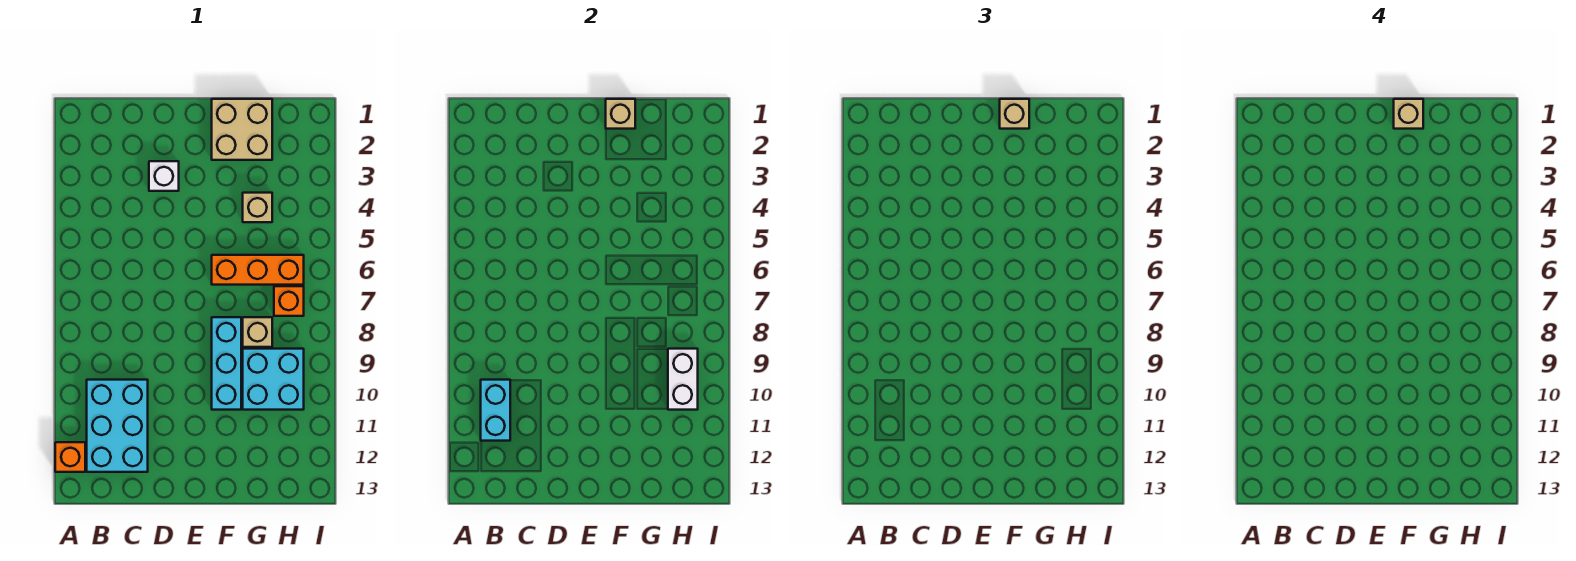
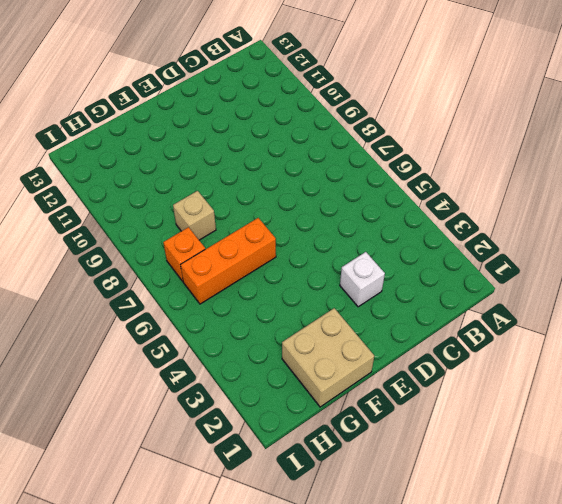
none -> orange 1x1 brick [55,442,85,472]
none -> cyan 2x3 brick [87,380,148,472]
none -> cyan 1x3 brick [212,317,241,410]

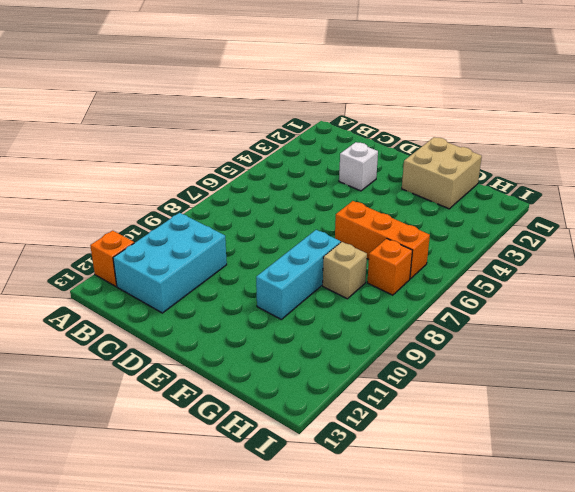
none -> tan 1x1 brick [243,193,272,222]
none -> cyan 2x2 brick [243,349,304,410]
none -> cyan 1x2 brick [481,380,510,441]

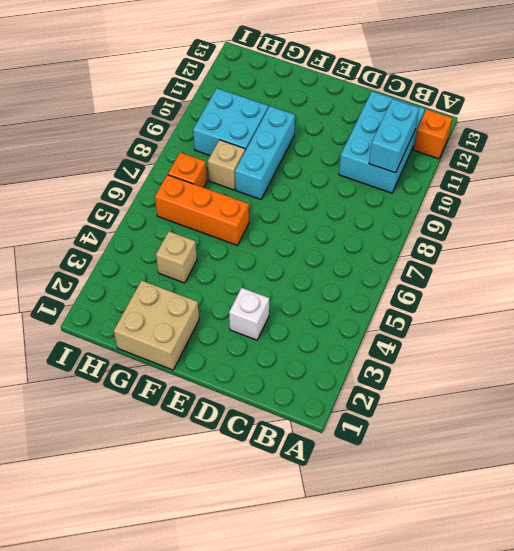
none -> tan 1x1 brick [606,99,635,129]
none -> white 1x2 brick [668,349,698,410]
none -> tan 1x1 brick [1000,99,1029,129]

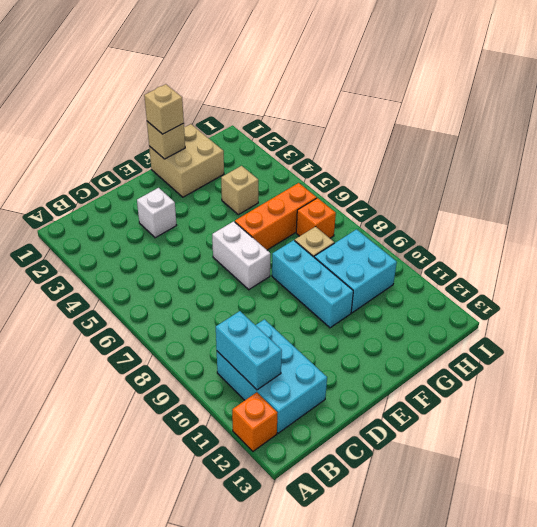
white 1x2 brick [212,221,270,290] -> white 1x2 brick moved to [668,349,698,410]
none -> tan 1x1 brick [1394,99,1423,129]

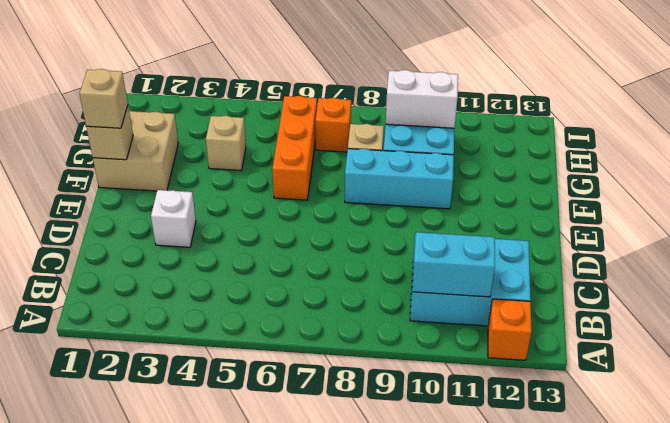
none -> tan 1x1 brick [1394,99,1423,129]

